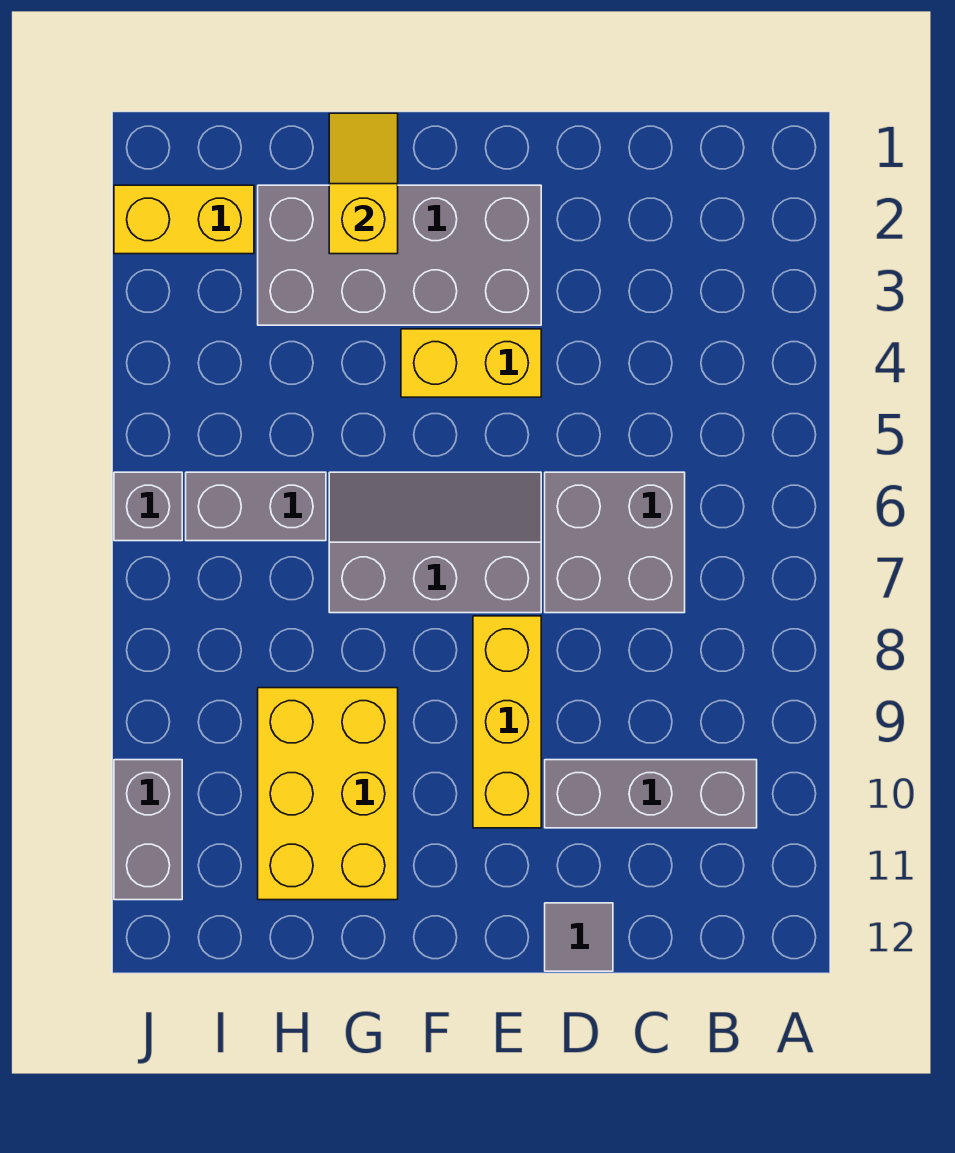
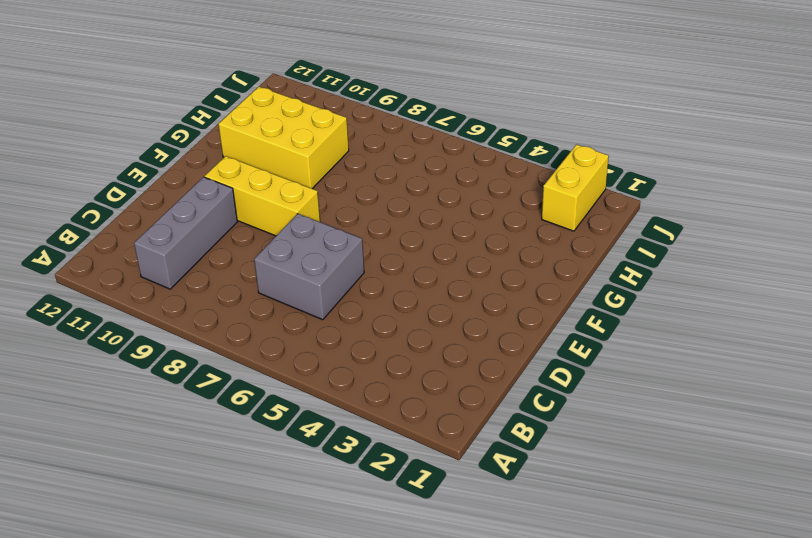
none -> grey 1x1 tile [545,903,613,971]
none -> grey 2x4 brick [258,185,541,325]
none -> yellow 1x2 brick [401,329,541,397]

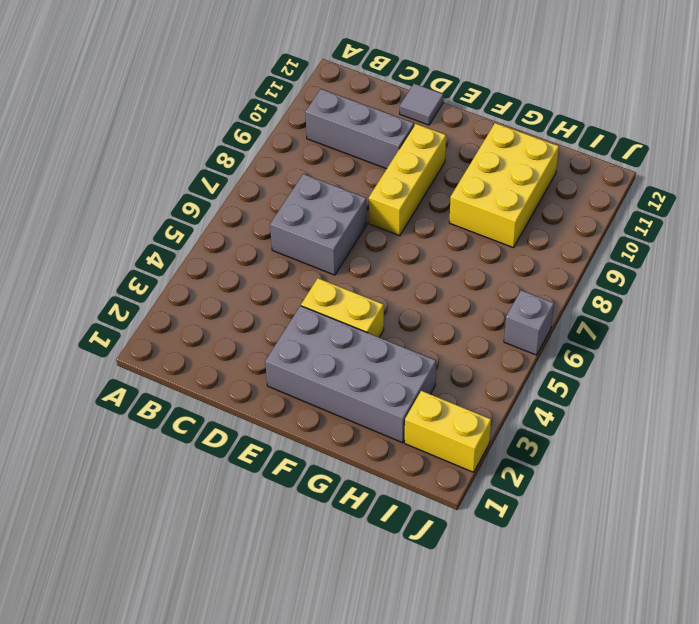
none -> grey 2x3 slope [329,472,541,613]
none -> grey 1x2 brick [186,472,326,541]
none -> grey 1x2 brick [114,760,182,900]

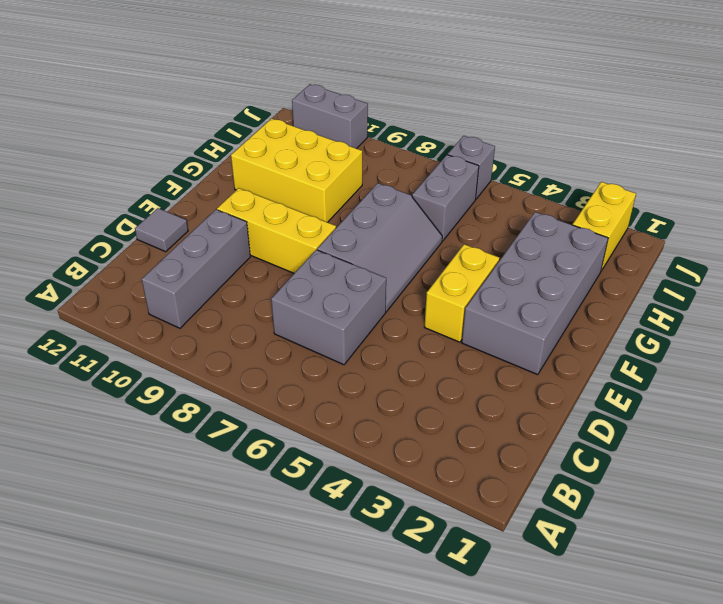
none -> yellow 1x2 slope [329,113,398,254]

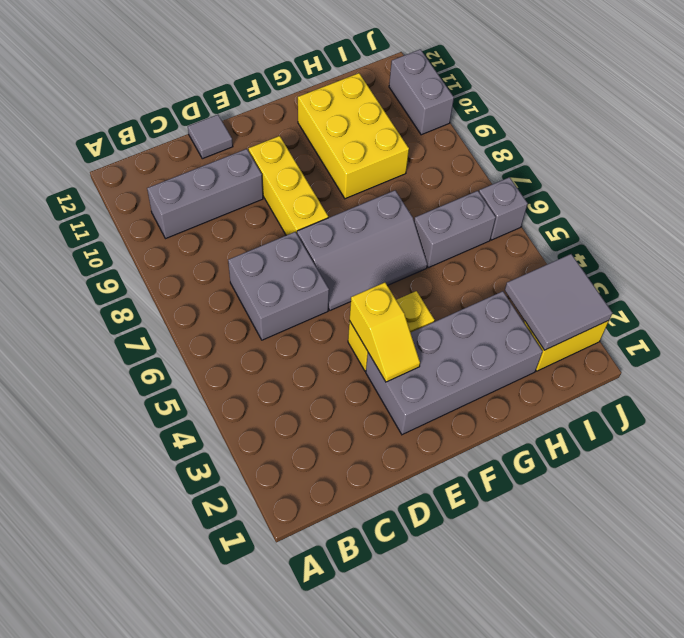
yellow 1x2 slope [349,282,420,382] -> yellow 1x2 slope moved to [329,113,398,254]
grey 2x2 tile [505,254,612,350] -> none

